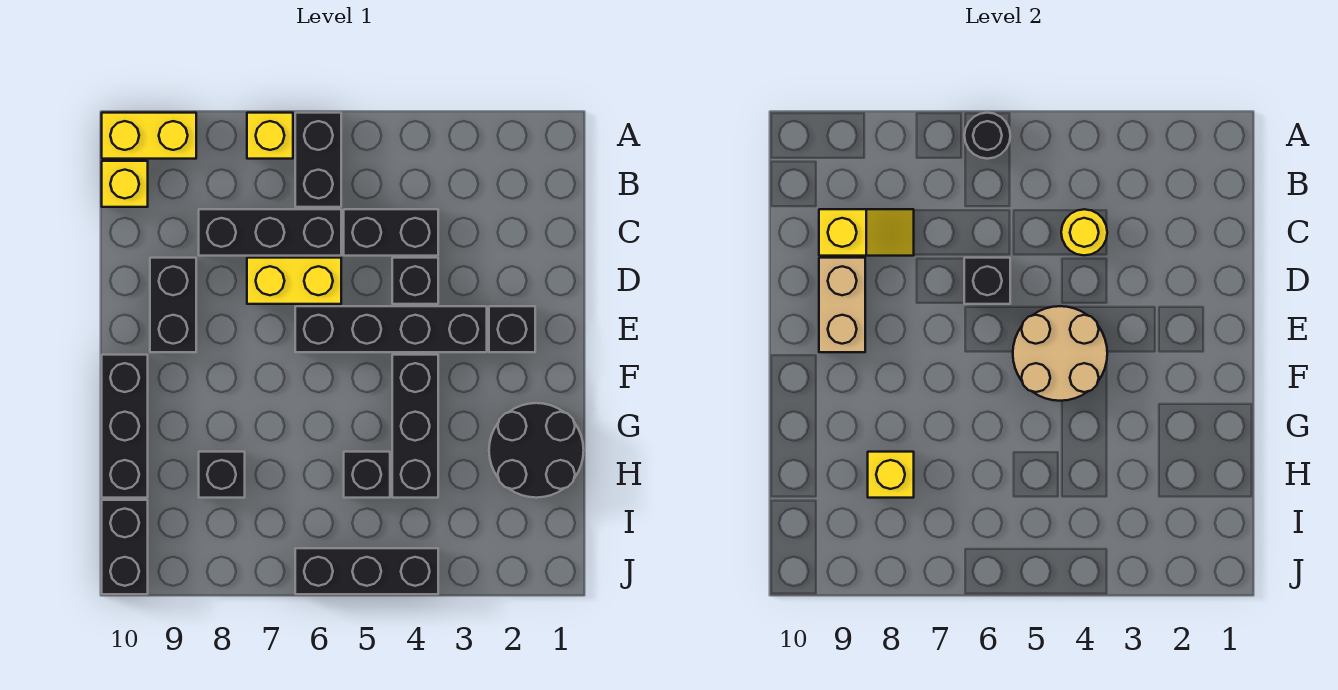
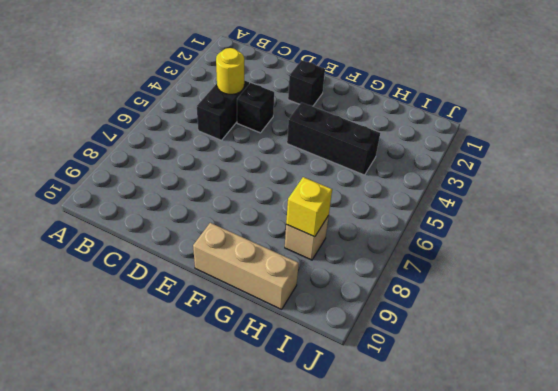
tan 1x3 brick [193,223,299,309] -> black 1x3 brick [102,355,148,498]
tan 1x1 brick [285,216,329,260] -> black 1x1 brick [199,452,245,498]
none -> black 1x2 brick [295,113,341,207]
none -> yellow 1x1 brick [247,113,293,159]
none -> yellow 1x2 brick [102,113,196,159]

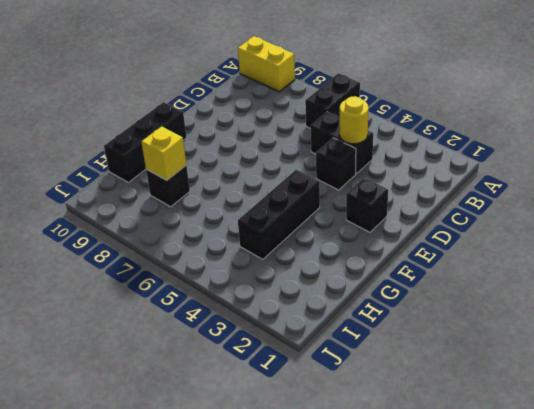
none -> yellow 1x1 brick [247,113,293,159]
none -> yellow 1x1 brick [102,161,148,207]
none -> black 1x3 brick [199,209,341,256]

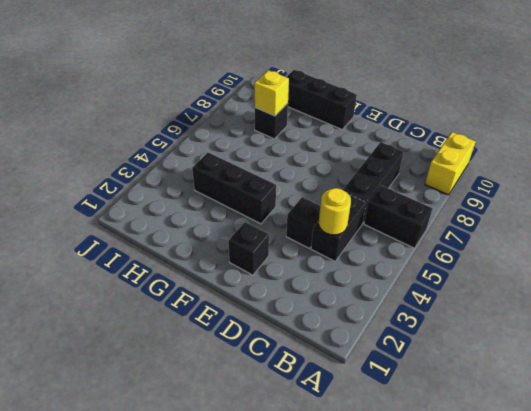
none -> yellow 1x1 brick [247,113,293,159]
none -> yellow 1x1 brick [102,161,148,207]
none -> yellow 1x2 brick [247,258,341,304]

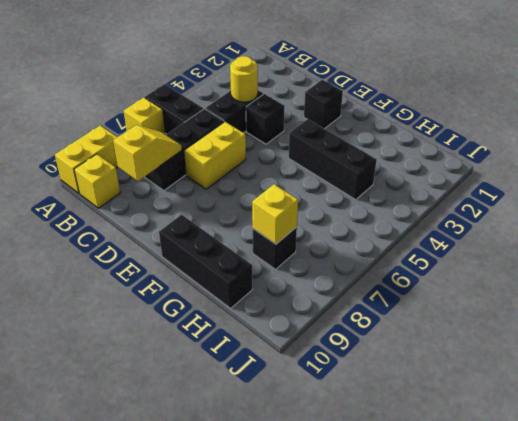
none -> black 1x2 brick [150,258,196,352]
none -> black 1x4 brick [295,306,487,352]
none -> black 2x2 round brick [489,403,584,498]

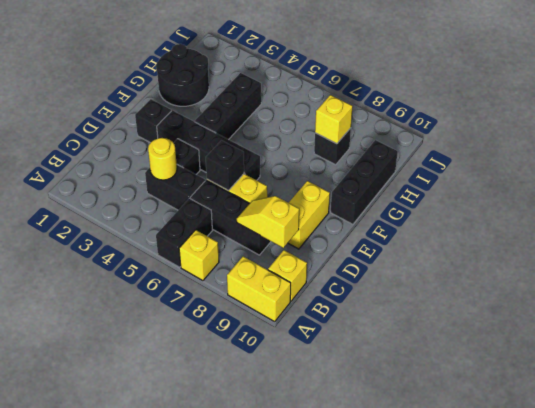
yellow 1x2 brick [288,181,330,249] -> black 1x2 brick [150,258,196,352]
none -> black 1x1 brick [344,452,390,498]
none -> black 1x2 brick [102,500,148,594]
none -> black 1x3 brick [295,548,438,594]

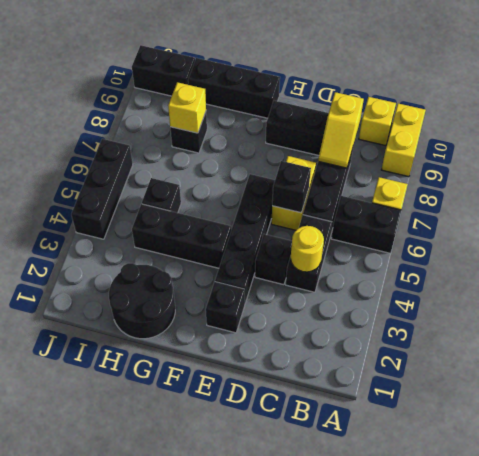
none -> black 1x1 round brick [964,113,1010,159]
none -> tan 1x2 brick [819,258,865,352]
none -> tan 2x2 round brick [1013,306,1107,401]

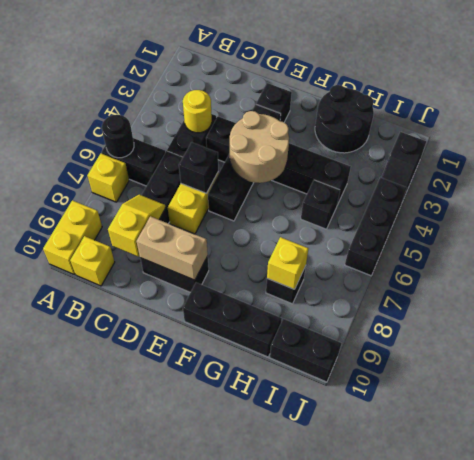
black 1x2 slope [382,132,426,199] -> none

